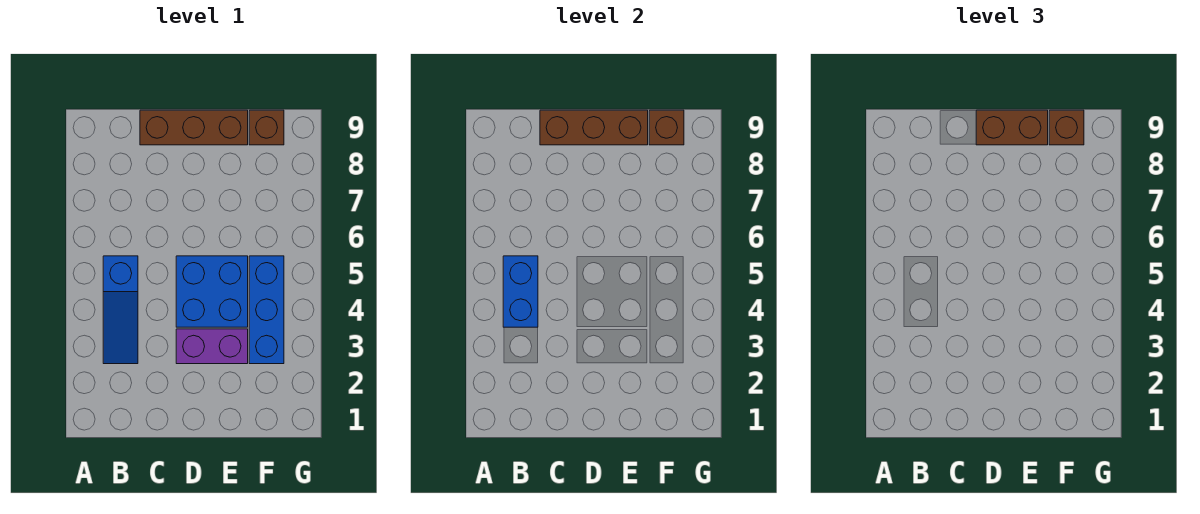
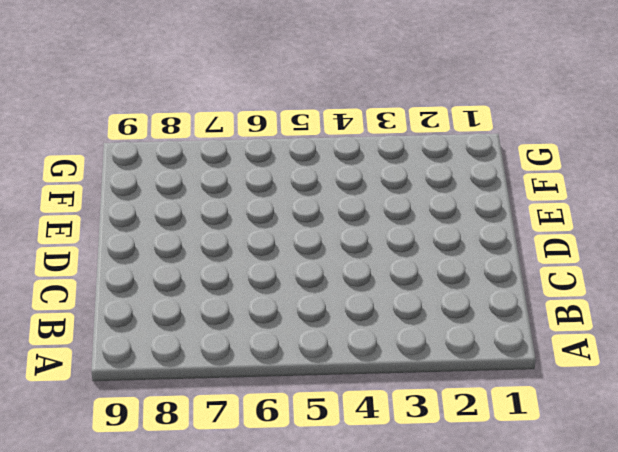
none -> blue 1x3 slope [103,256,138,364]
none -> brown 1x3 brick [140,110,248,145]

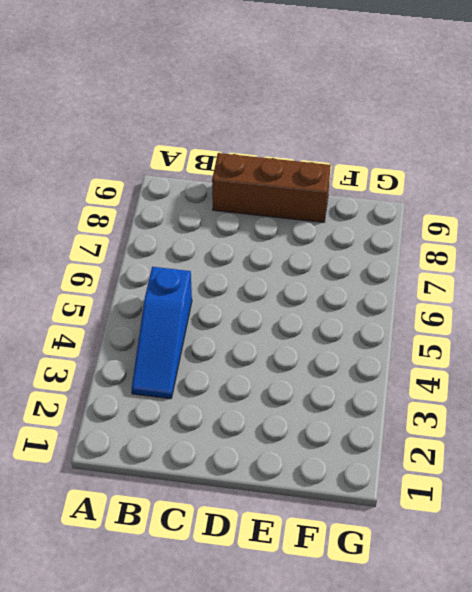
none -> purple 1x2 brick [176,329,248,364]
none -> blue 2x2 brick [176,256,248,327]

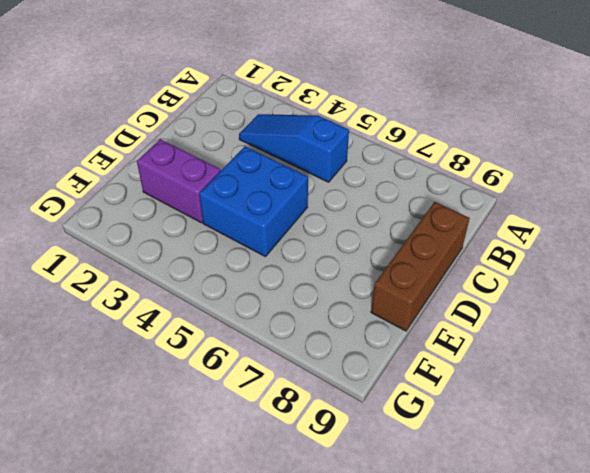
purple 1x2 brick [137,139,221,223] -> purple 1x2 brick turned to [176,329,248,364]
none -> blue 1x3 brick [249,256,284,364]
none -> brown 1x1 brick [249,110,284,145]

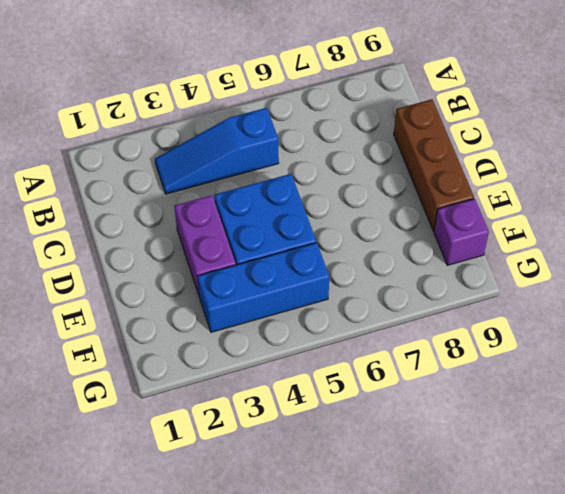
purple 1x1 brick [434,199,489,265] -> brown 1x1 brick [249,110,284,145]
none -> blue 1x2 brick [503,256,538,327]
none -> brown 1x3 brick [540,110,648,145]

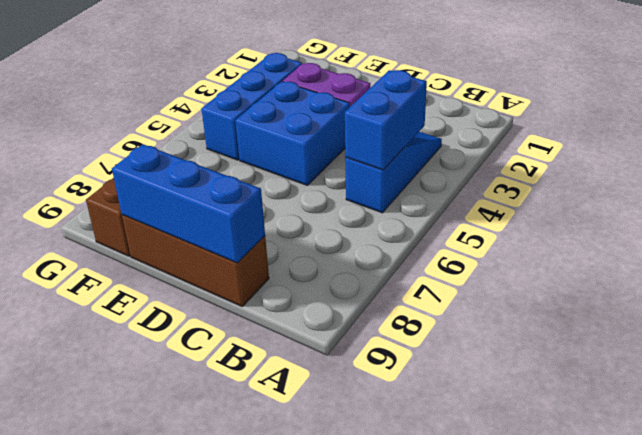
blue 1x3 brick [112,144,265,263] -> brown 1x3 brick [540,110,648,145]
none -> brown 1x1 brick [649,110,684,145]
none -> brown 1x2 brick [976,110,1048,145]

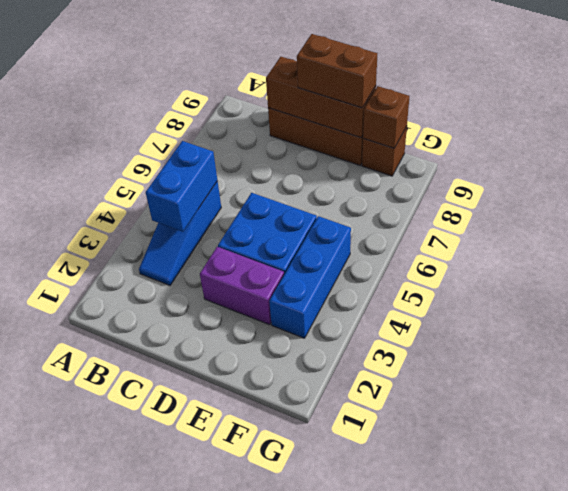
none -> brown 1x1 brick [1049,110,1084,145]

